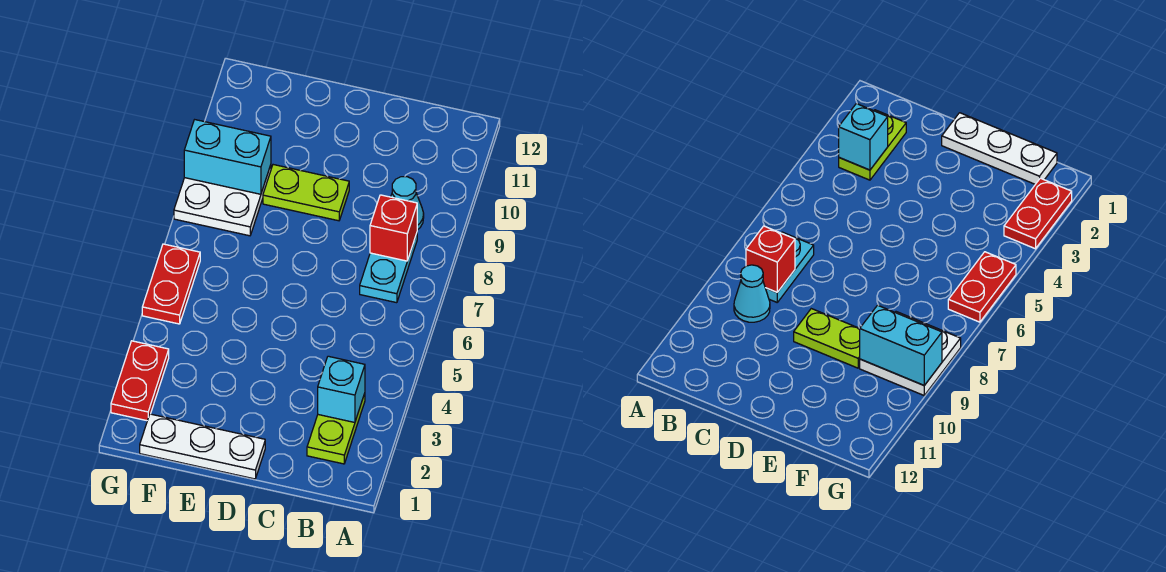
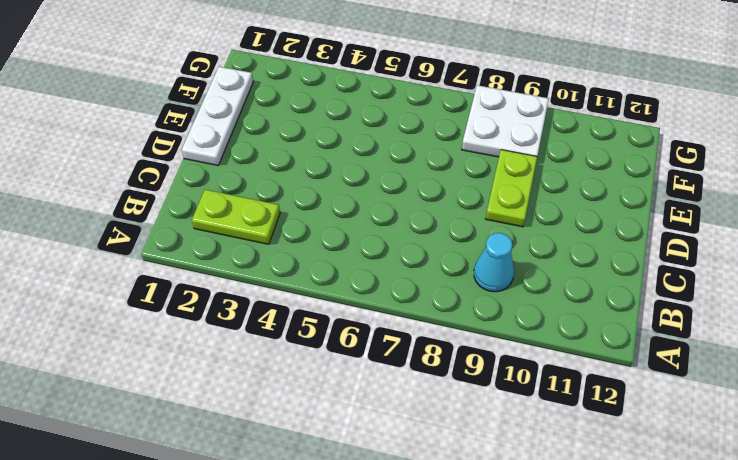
none -> cyan 1x2 plate [360,233,417,303]
none -> red 1x2 plate [111,341,169,421]

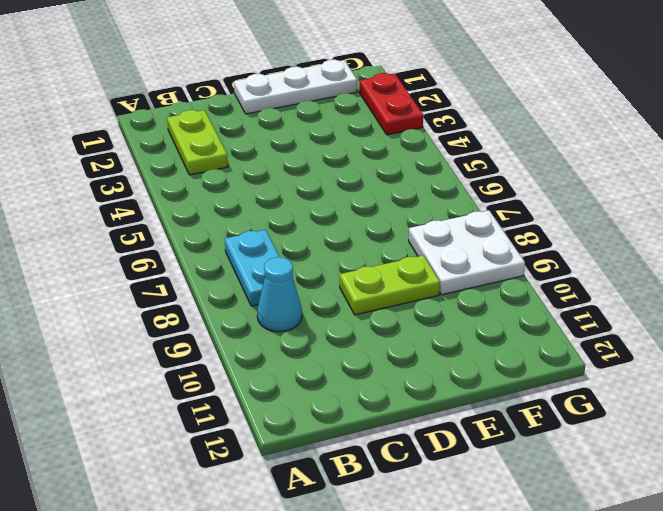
none -> red 1x2 plate [142,244,200,324]
none -> cyan 1x1 brick [318,356,365,422]

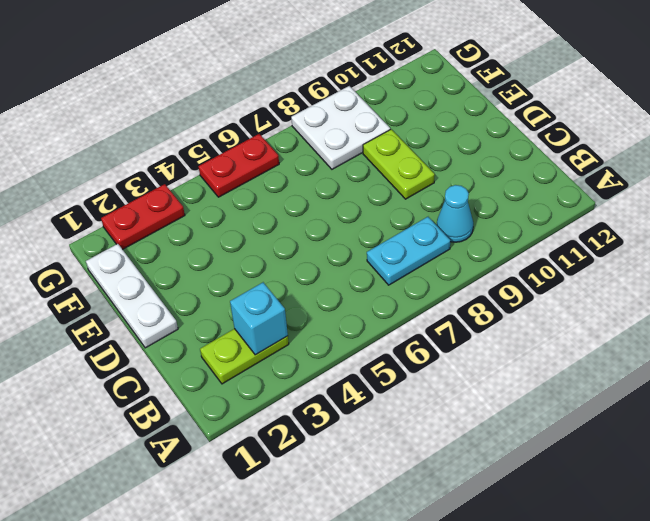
none -> red 1x1 brick [370,195,417,261]
none -> cyan 1x2 brick [184,120,271,194]

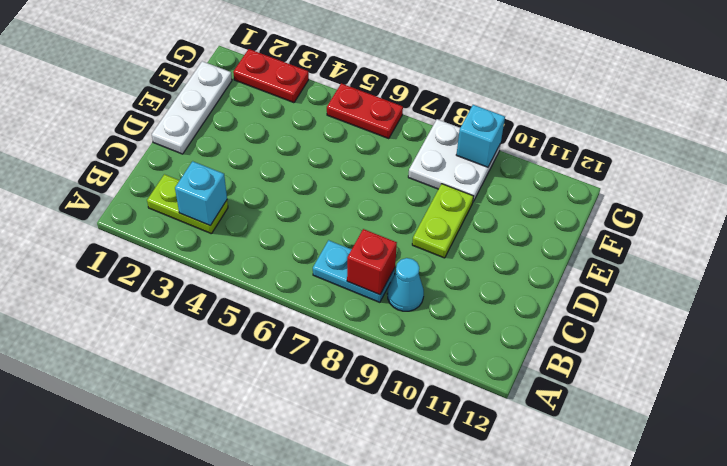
cyan 1x1 brick [456,105,505,167] -> cyan 1x2 brick [184,120,271,194]

